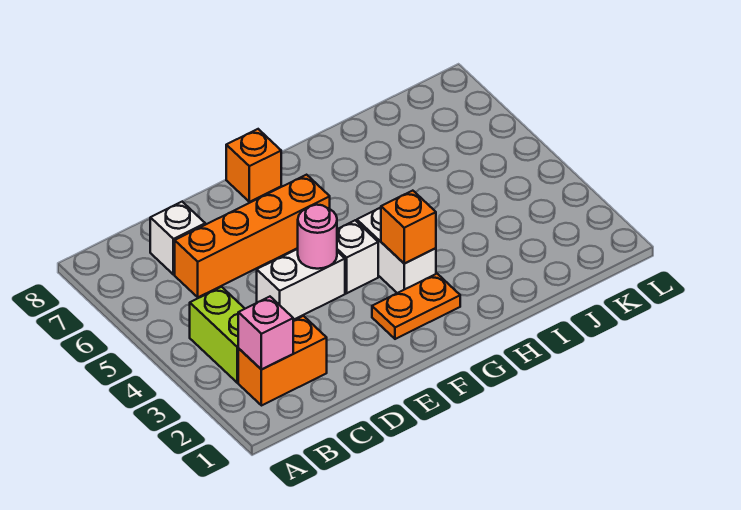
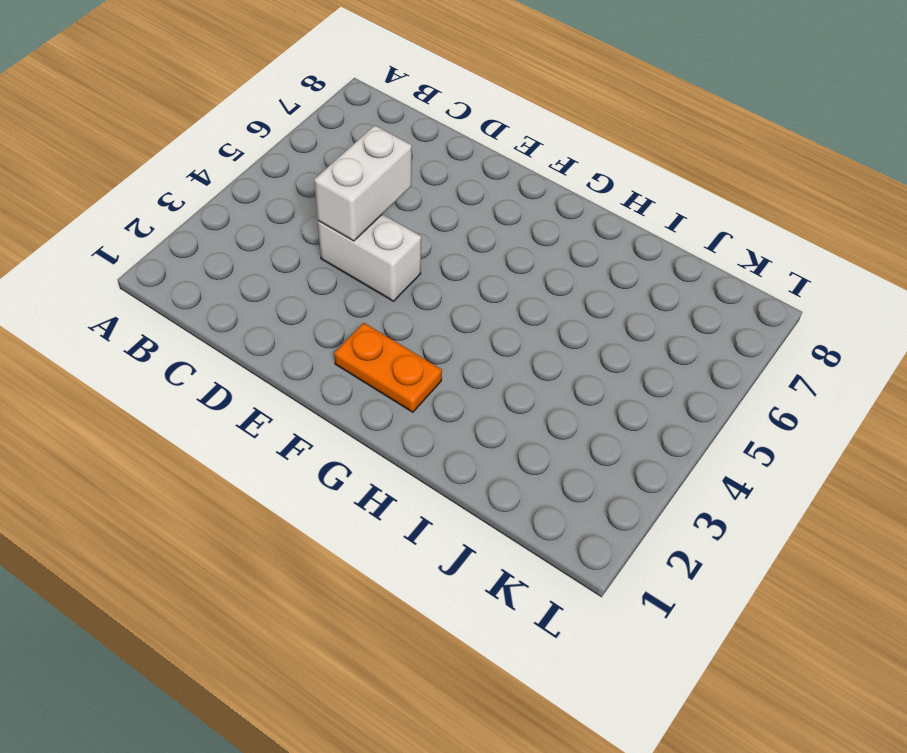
white 1x2 brick [314,125,412,241] -> white 1x2 brick moved to [357,208,436,293]
none -> orange 1x2 brick [238,316,327,406]
none -> lime 1x2 brick [190,287,245,383]
none -> orange 1x4 brick [175,175,330,297]

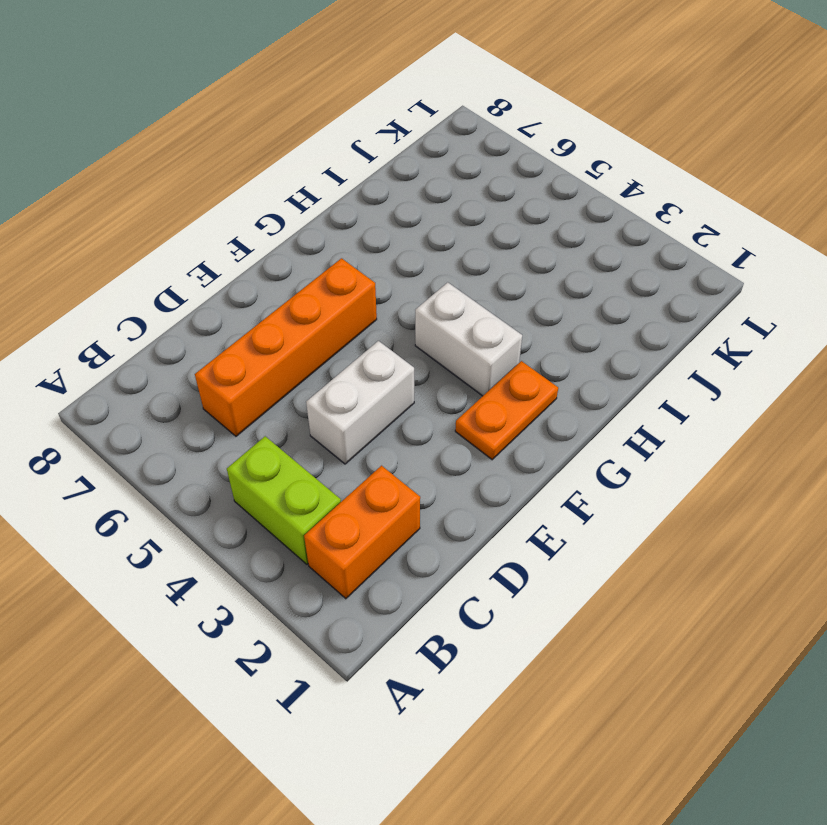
none -> white 1x1 brick [150,202,205,275]
none -> white 1x1 brick [337,220,378,293]
none -> orange 1x1 brick [226,129,281,202]

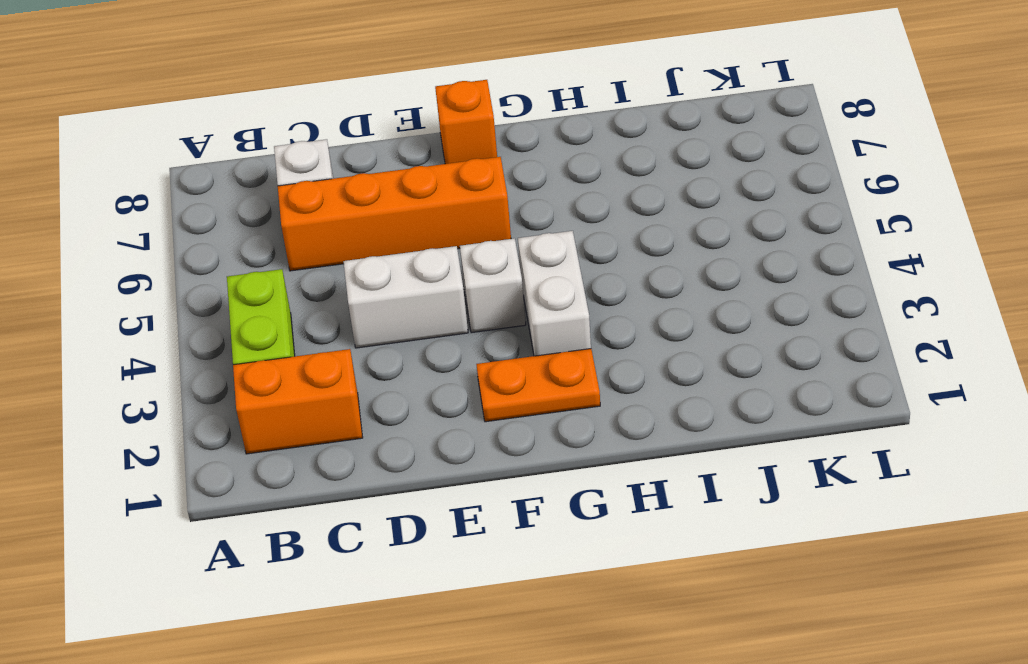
none -> pink 1x1 brick [238,297,293,370]
none -> pink 1x1 round brick [298,205,337,269]
none -> orange 1x1 brick [381,191,436,264]

